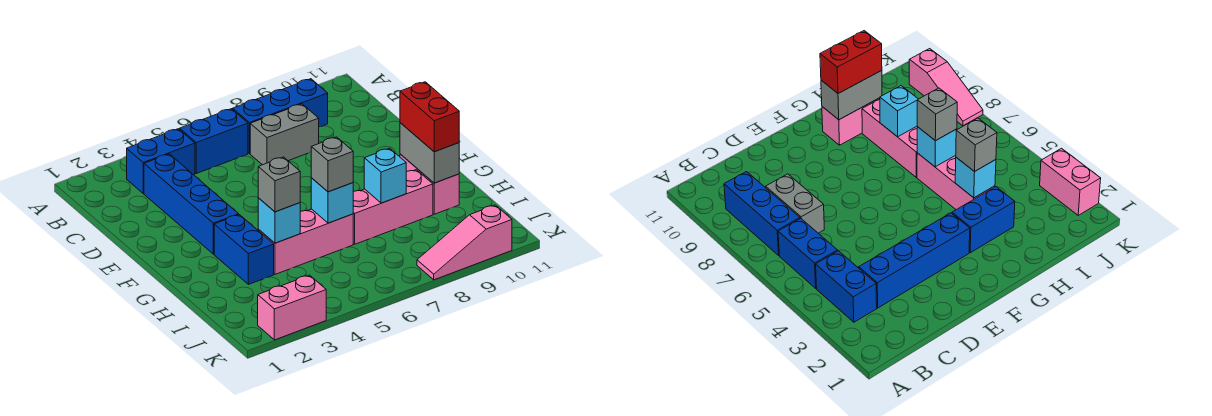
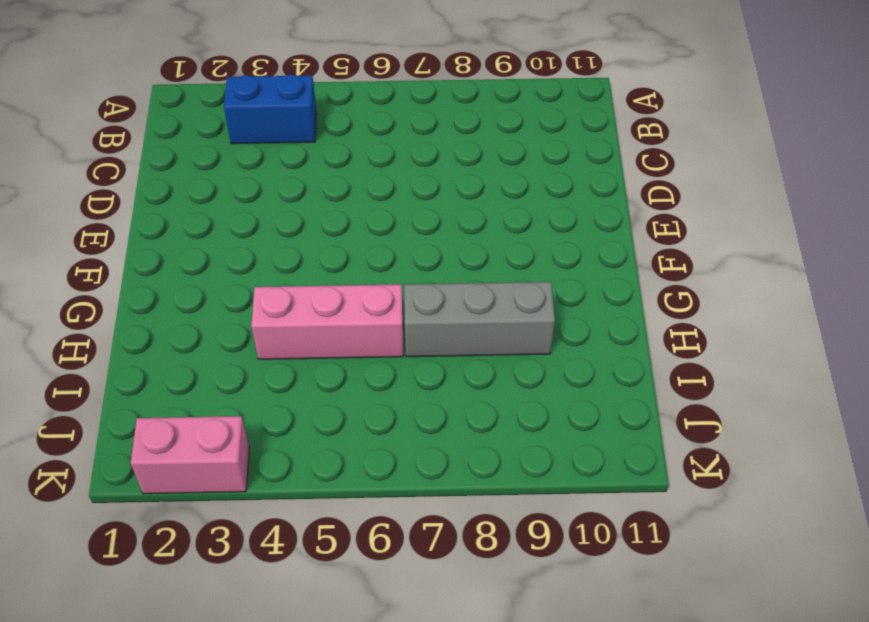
grey 1x3 brick [404,282,555,357] -> pink 1x3 brick [353,170,433,244]
none -> blue 1x2 brick [180,109,248,173]
none -> blue 1x3 brick [233,79,328,153]
none -> blue 1x4 brick [144,154,239,254]

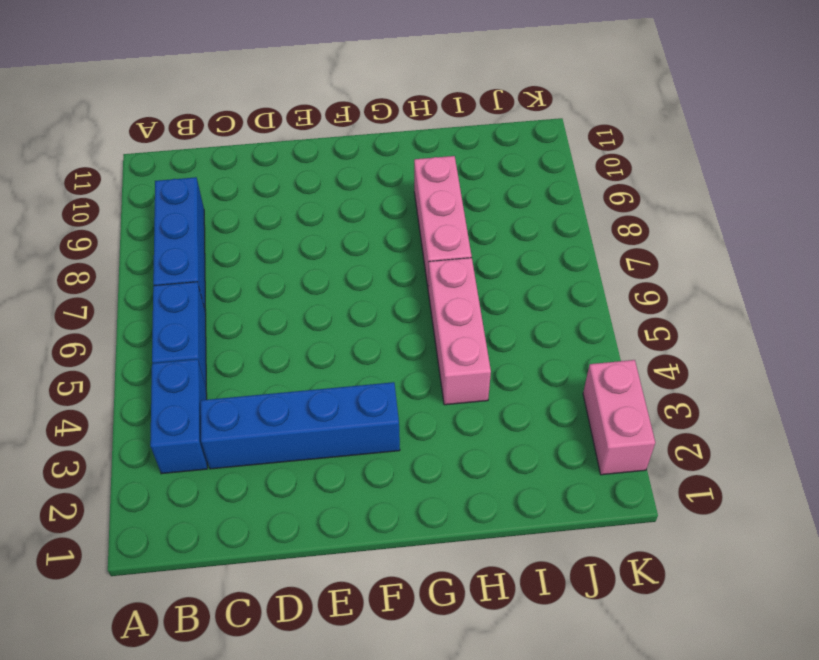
none -> grey 1x2 brick [250,104,319,165]
none -> blue 1x2 brick [214,215,274,284]
none -> pink 1x2 brick [400,154,459,214]

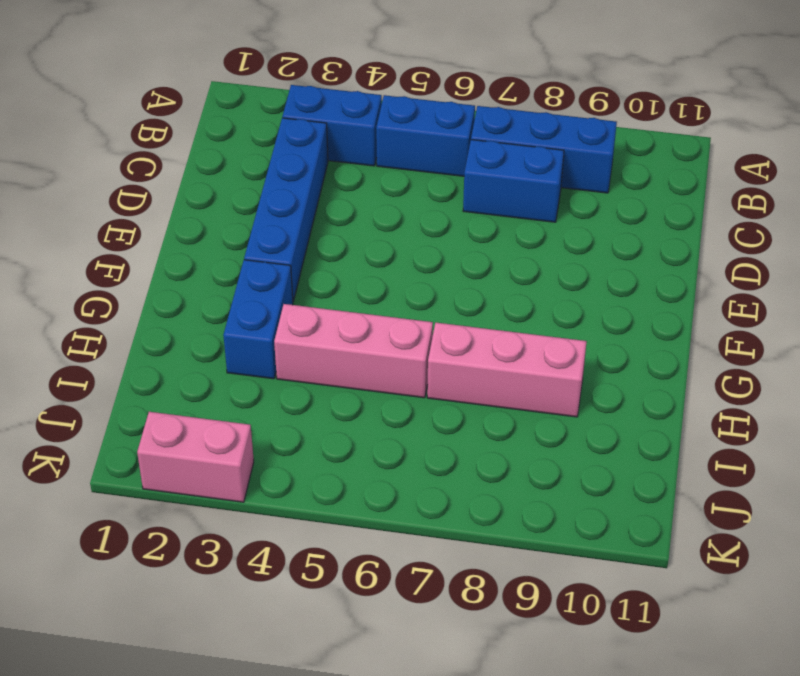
blue 1x2 brick [463,140,564,222] -> grey 1x2 brick [250,104,319,165]
none -> pink 1x2 brick [400,154,459,214]
none -> pink 1x3 slope [417,205,512,280]
none -> grey 1x2 brick [400,123,459,183]

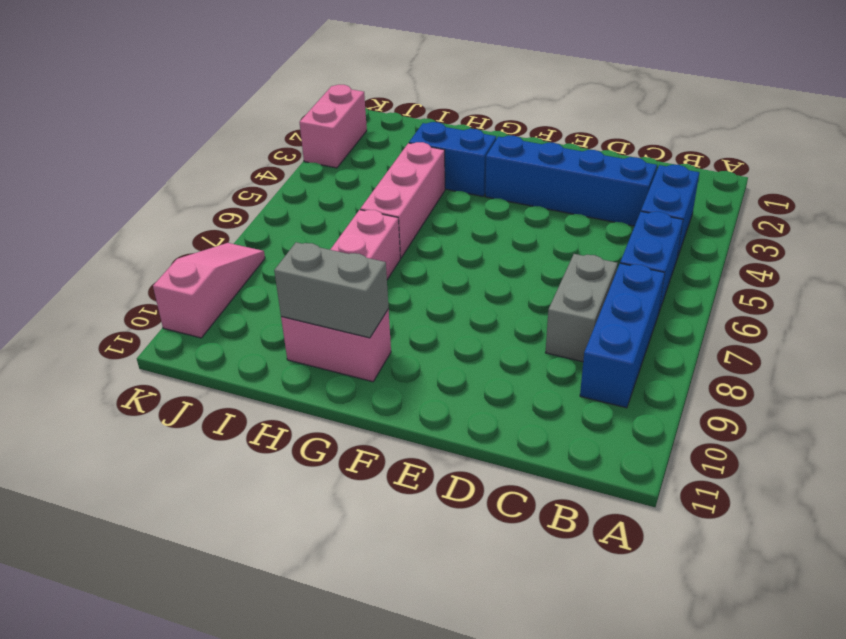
none -> cyan 1x1 brick [258,198,300,243]
none -> cyan 1x1 brick [311,178,353,223]
none -> cyan 1x1 brick [364,148,406,203]

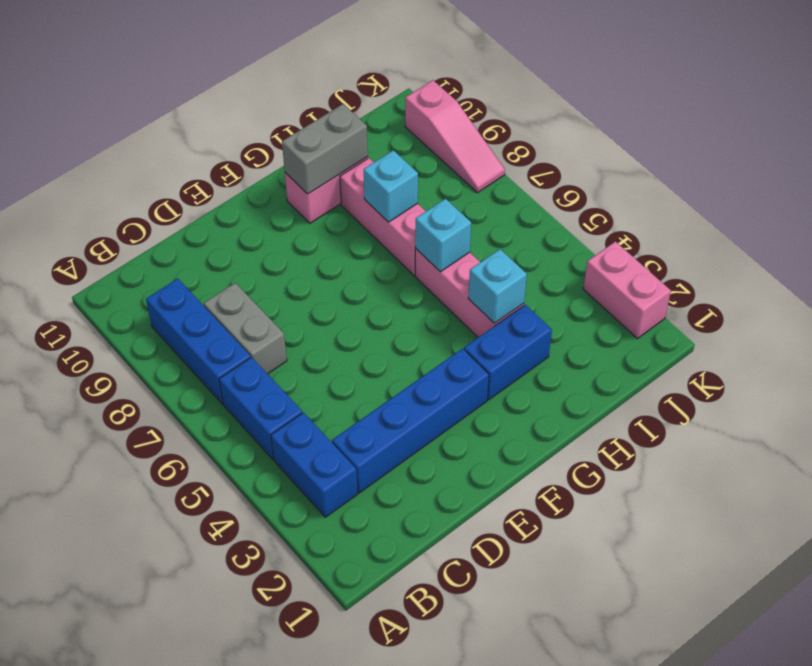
none -> red 1x2 brick [400,82,459,152]
none -> grey 1x1 brick [258,157,300,212]
none -> grey 1x1 brick [311,137,353,192]

